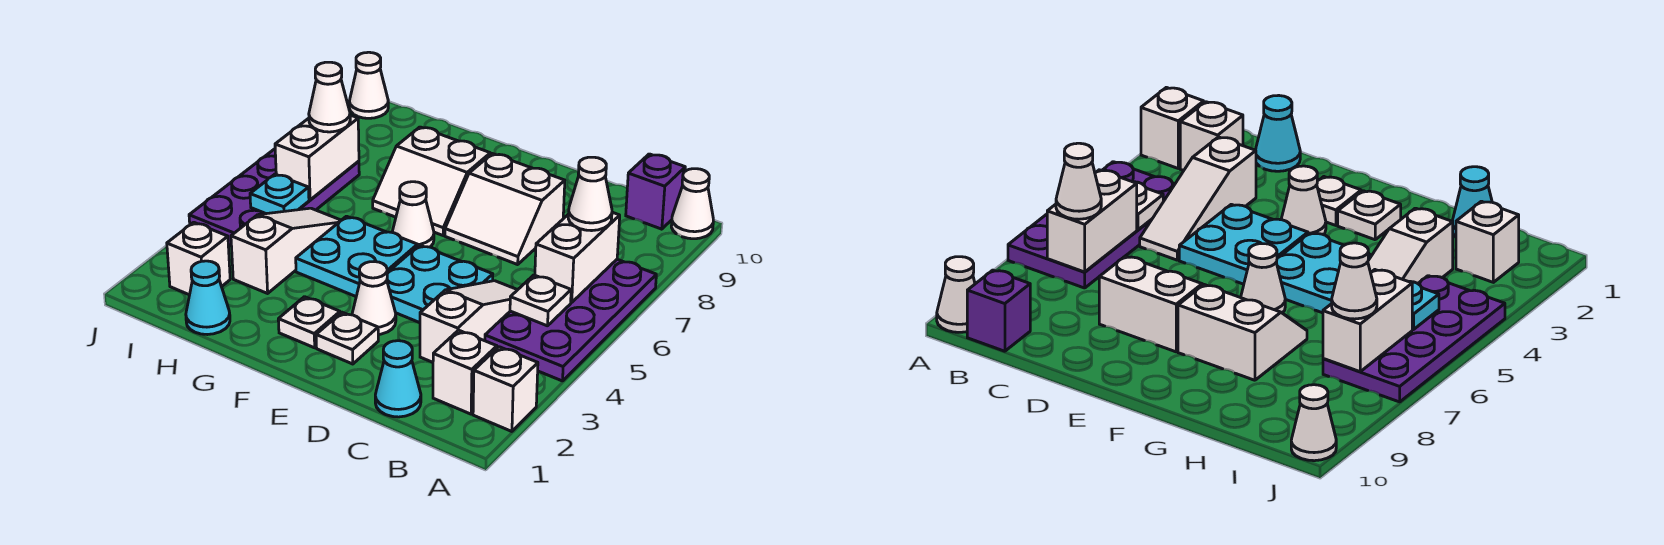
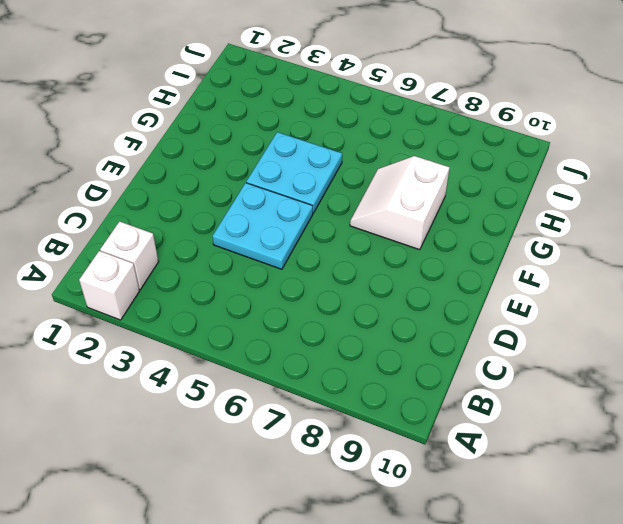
none -> purple 2x4 plate [485,259,656,381]
none -> white 1x1 cone [671,169,713,239]
none -> purple 1x1 brick [626,154,685,229]

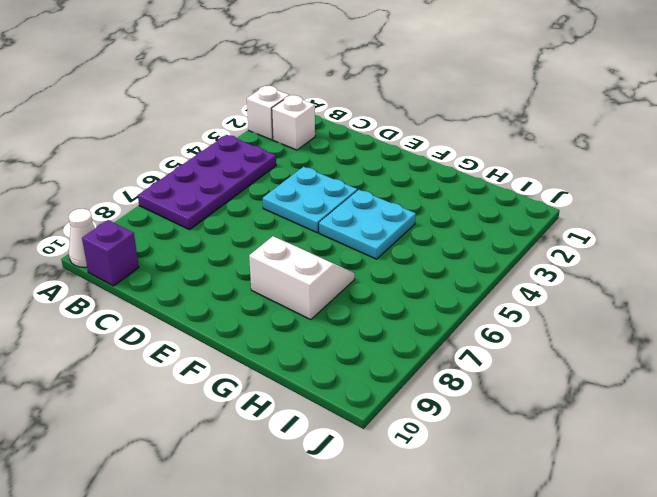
none -> cyan 1x1 cone [375,341,421,417]
none -> white 1x3 slope [420,281,517,362]
none -> white 2x2 slope [445,154,565,265]

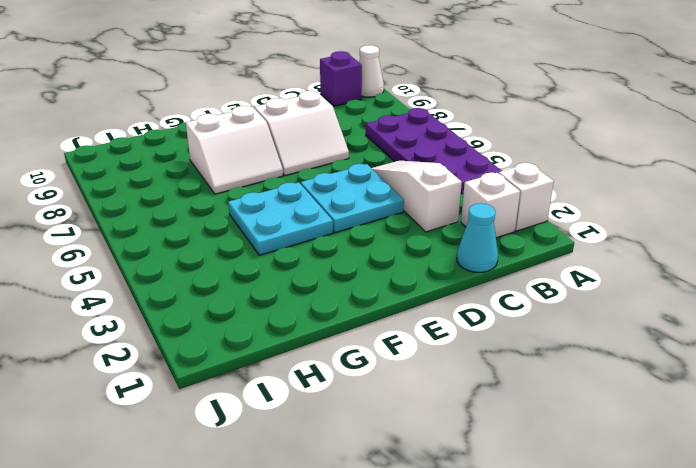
none -> white 1x1 plate [316,312,378,364]
none -> white 1x1 cone [352,262,396,335]
none -> white 1x1 plate [278,297,340,348]

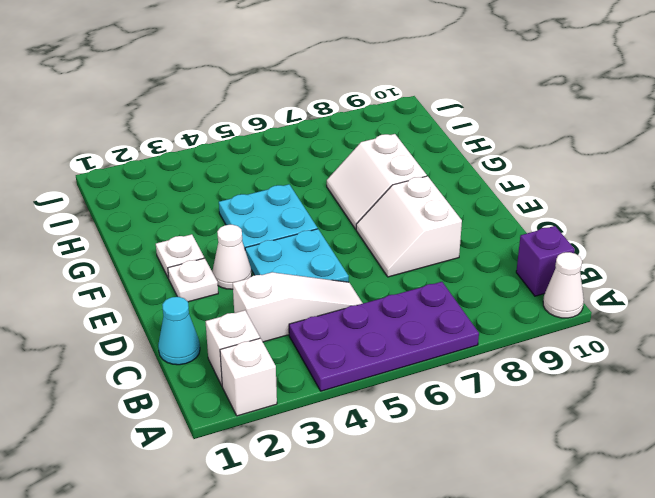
none -> white 1x1 cone [392,182,434,247]
none -> cyan 1x1 cone [186,261,230,335]
none -> white 1x3 slope [231,208,341,293]

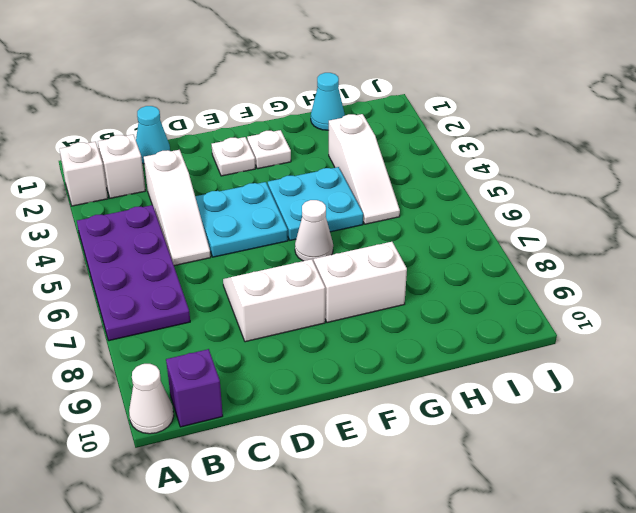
none -> white 1x1 cone [352,262,396,335]
none -> white 1x1 brick [167,222,230,295]
none -> purple 2x4 plate [189,149,359,245]

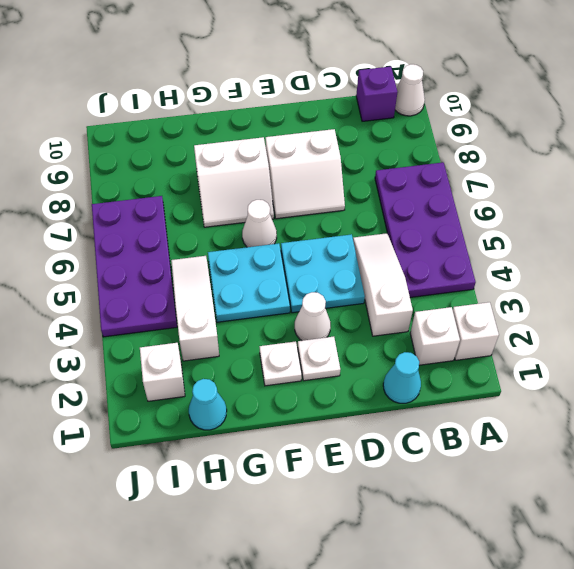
none -> white 1x1 cone [349,52,388,118]
none -> white 1x1 plate [510,275,571,326]
none -> white 1x2 brick [535,212,620,303]

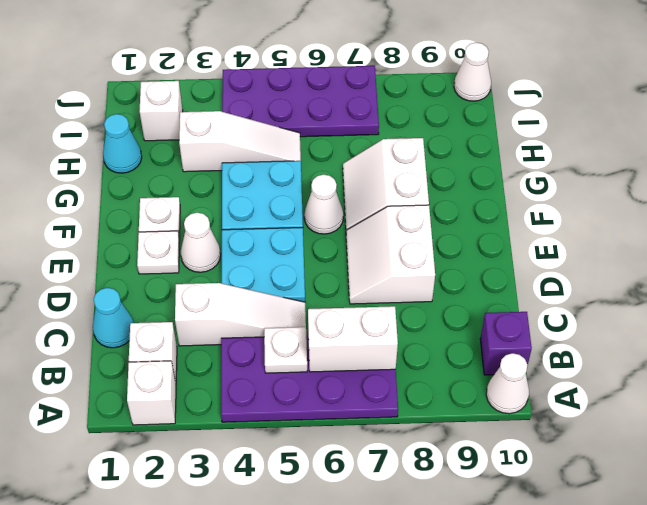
none -> cyan 1x1 plate [250,174,309,214]
none -> white 1x2 brick [275,115,359,200]
none -> white 1x1 cone [568,157,612,231]

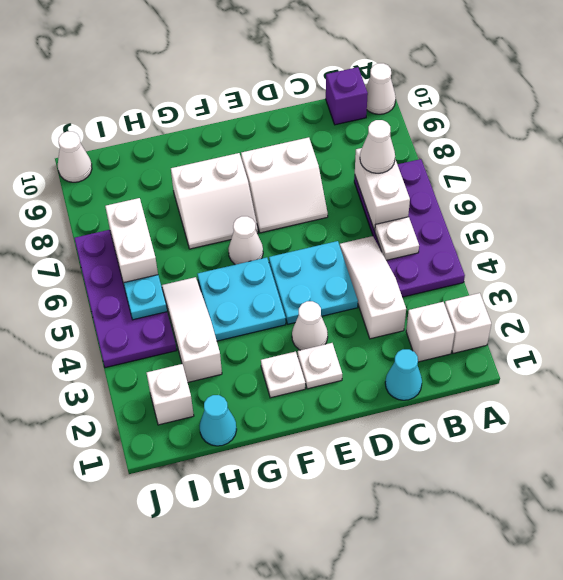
none -> white 1x1 cone [309,62,350,132]

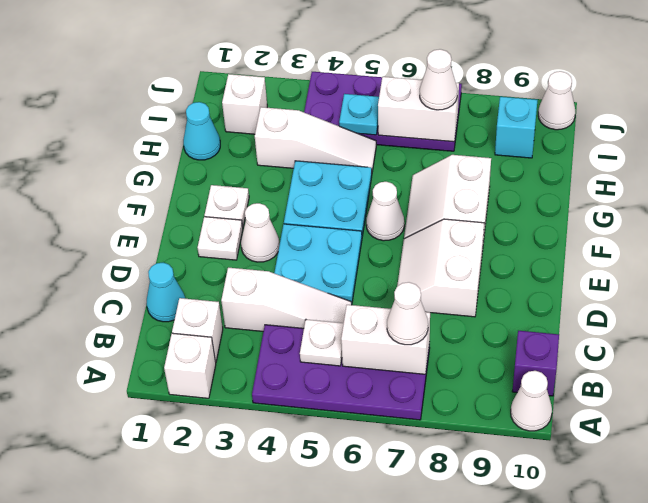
cyan 1x1 brick [495,97,537,158] -> none

